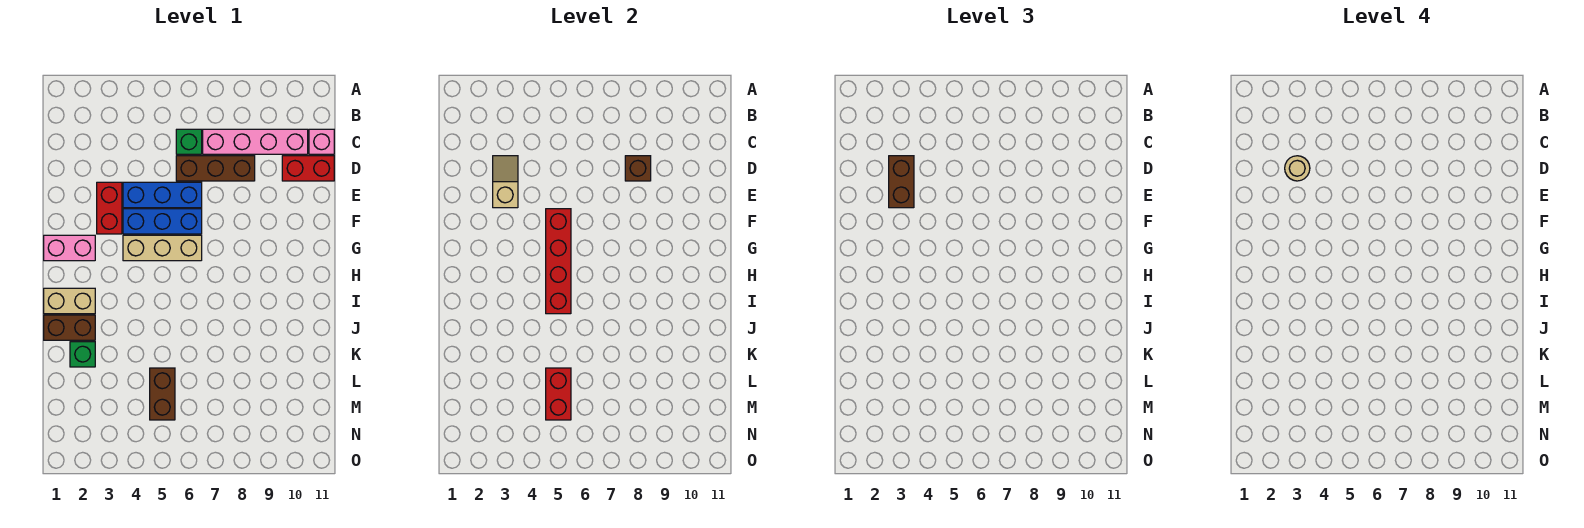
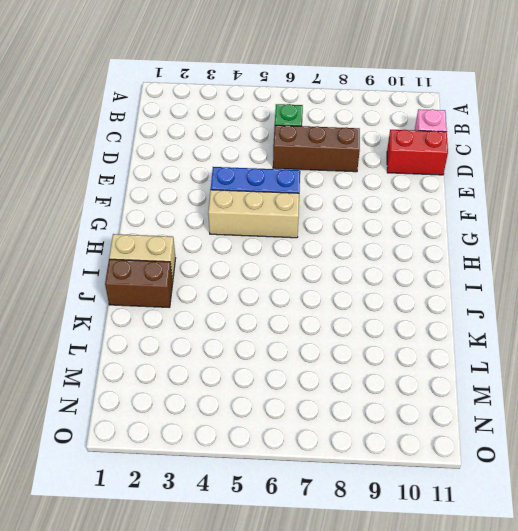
none -> pink 1x4 brick [203,129,308,154]
none -> red 1x2 brick [97,182,122,234]
none -> blue 1x3 brick [123,182,202,208]

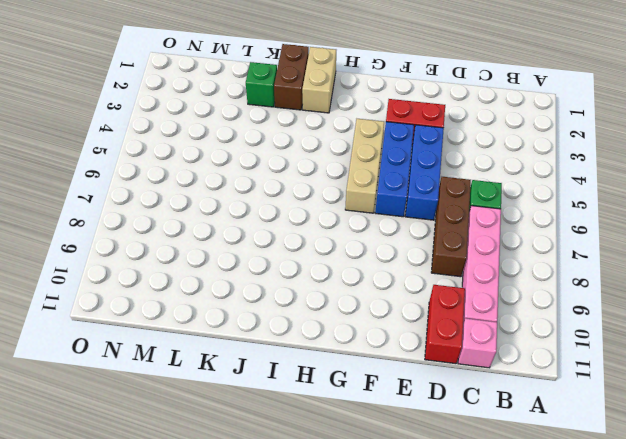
none -> pink 1x2 brick [44,235,95,261]
none -> brown 1x2 brick [150,368,175,420]
none -> tan 1x2 slope [493,156,518,208]

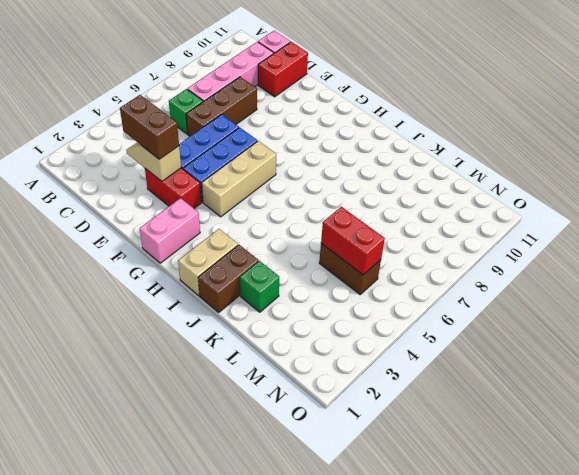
none -> brown 1x1 brick [625,156,651,181]
none -> red 1x4 brick [546,209,571,314]
none -> tan 1x1 round brick [1285,156,1310,181]

